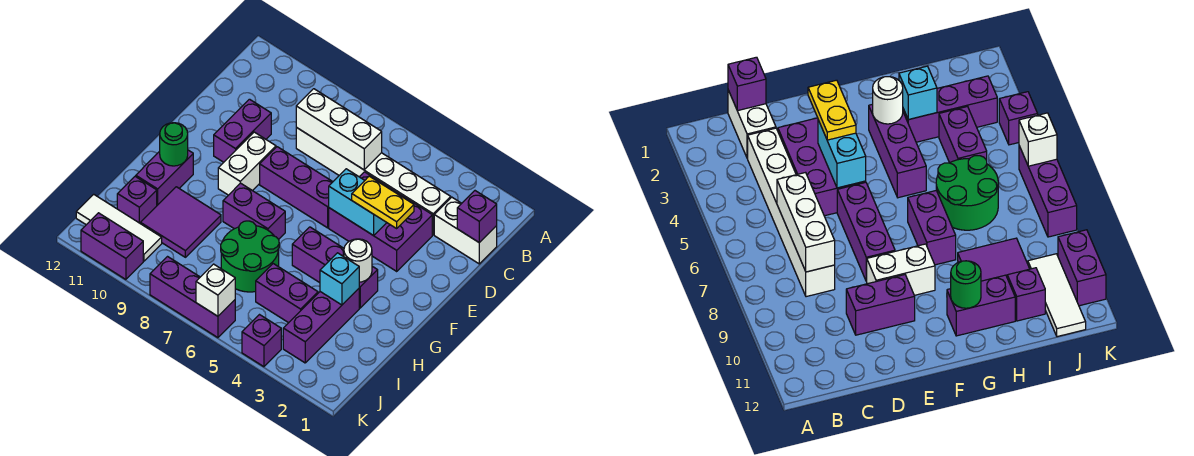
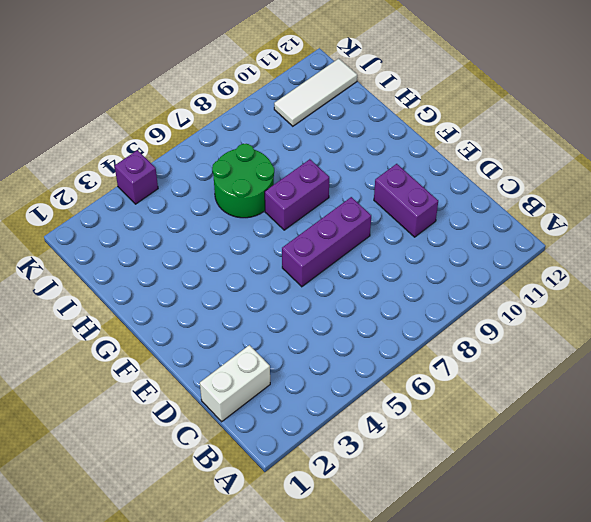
none -> white 1x6 brick [296,127,451,235]
none -> purple 2x3 brick [329,172,432,271]
none -> white 1x2 brick [218,132,276,195]

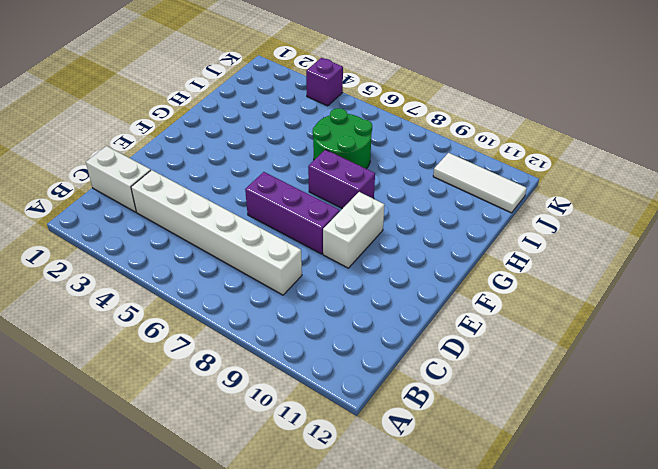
none -> purple 2x3 brick [329,172,432,271]
none -> purple 1x2 brick [214,99,271,162]
none -> purple 1x3 brick [292,227,378,308]

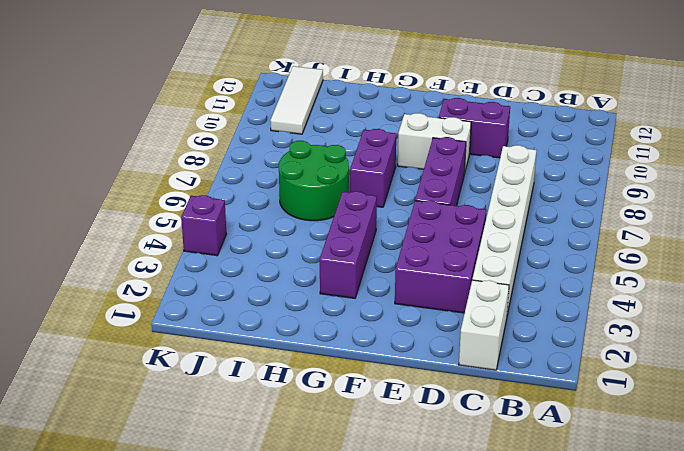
none -> purple 1x2 brick [136,150,193,205]
none -> purple 1x3 brick [283,289,359,363]
none -> purple 2x2 tile [141,187,221,257]

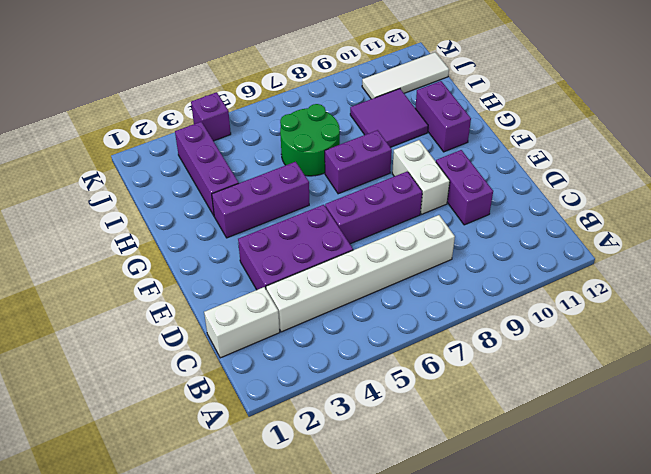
none -> purple 1x2 brick [256,264,318,323]
none -> purple 1x1 brick [117,176,157,224]
none -> purple 1x3 brick [150,257,235,338]

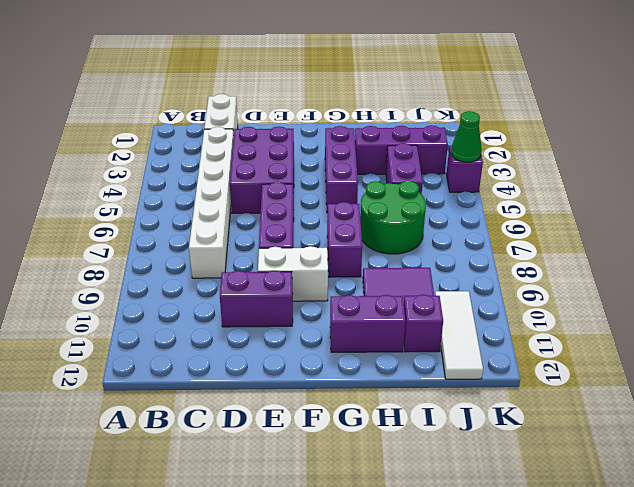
green 1x1 cone [451,111,482,162] -> none
none -> purple 1x3 brick [150,257,235,338]
none -> purple 1x2 brick [81,213,143,279]
none -> purple 1x1 brick [457,191,497,243]

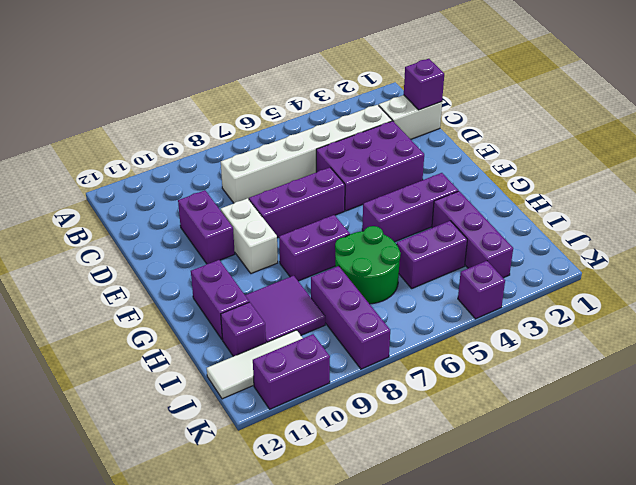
purple 1x3 brick [311,266,390,369] -> purple 1x3 brick turned to [150,257,235,338]
none -> white 1x3 brick [296,89,382,170]
none -> cyan 1x2 brick [329,169,387,236]
none -> white 1x1 round brick [344,239,372,282]

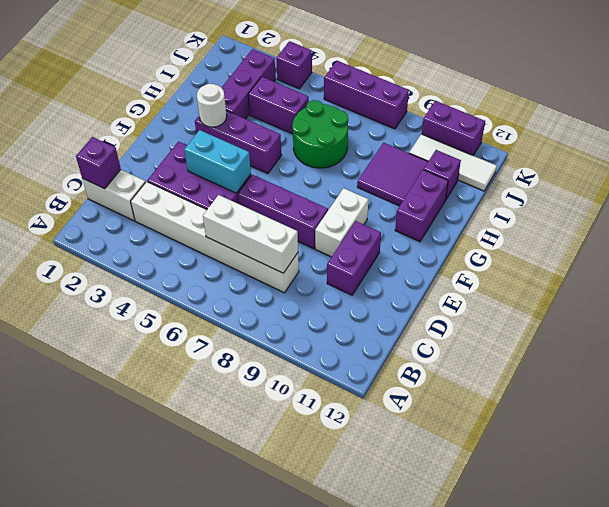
none -> purple 1x2 brick [223,183,285,239]
none -> green 1x1 round brick [160,123,188,166]
none -> cyan 1x1 brick [320,253,359,305]

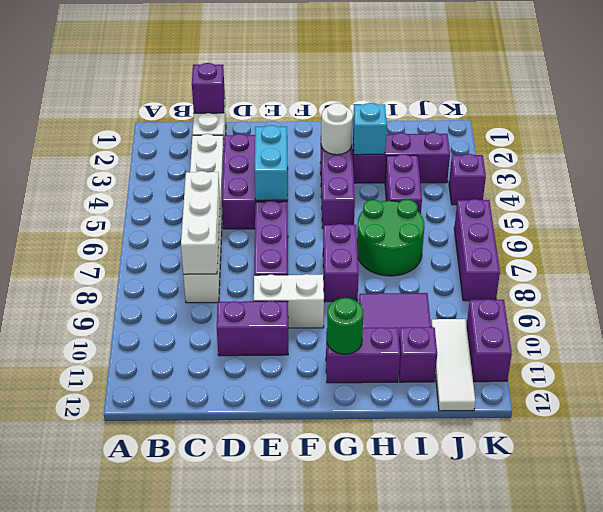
none -> white 1x1 brick [196,264,235,316]
none -> yellow 1x2 plate [352,176,414,228]

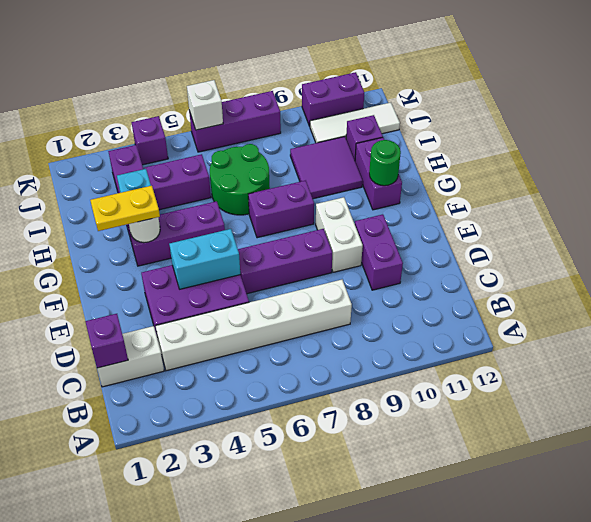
yellow 1x2 plate [90,186,160,231] -> yellow 1x2 plate moved to [352,176,414,228]
none -> white 1x3 brick [296,89,382,170]

